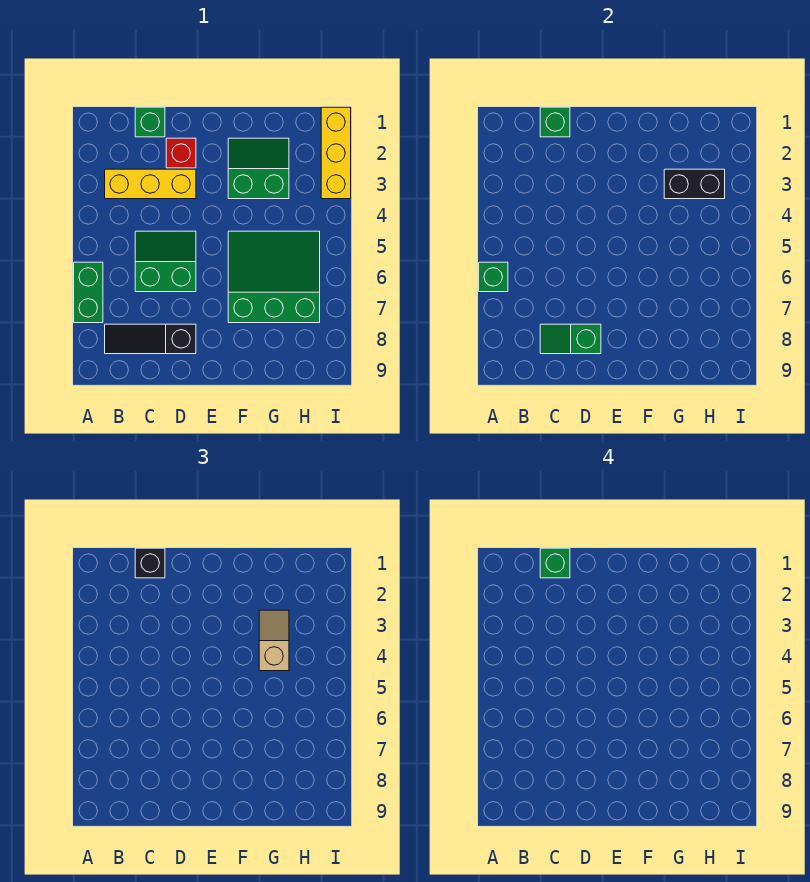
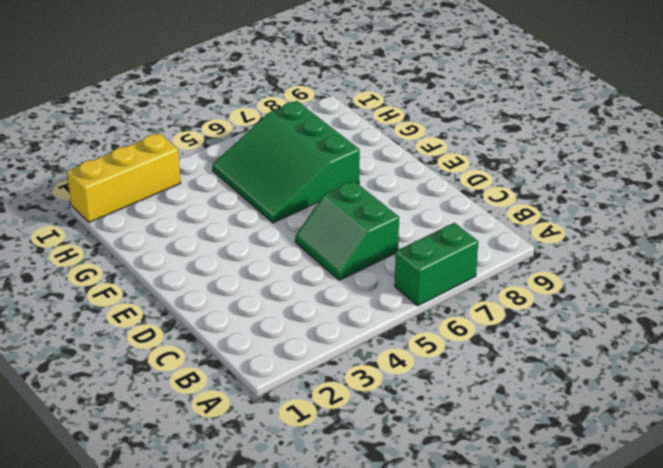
none -> yellow 1x3 brick [105,169,196,199]
none -> black 1x3 slope [105,324,196,354]
none -> green 1x1 brick [135,107,165,137]

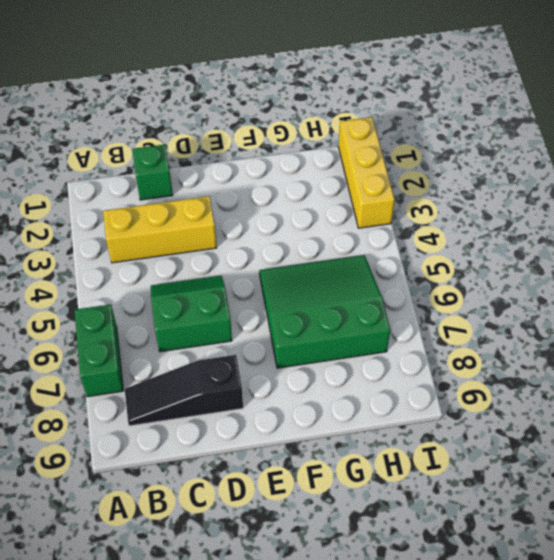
none -> red 1x1 brick [166,138,196,168]
none -> green 2x2 slope [228,138,289,199]
none -> green 1x1 brick [479,262,508,292]

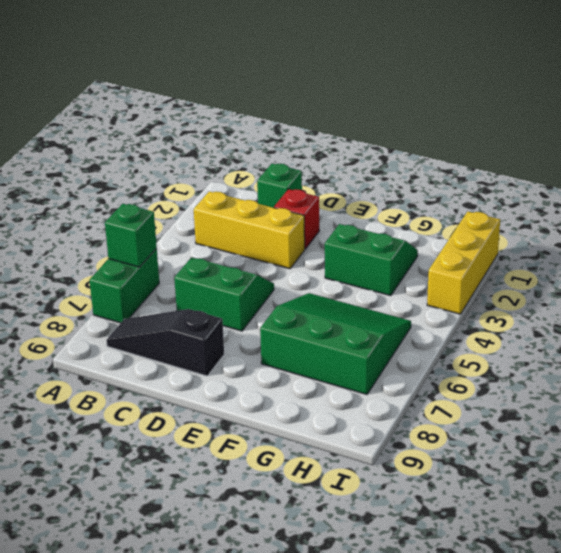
none -> green 1x1 brick [540,107,570,137]
none -> green 1x2 slope [540,324,601,354]
none -> black 1x2 brick [664,169,725,199]

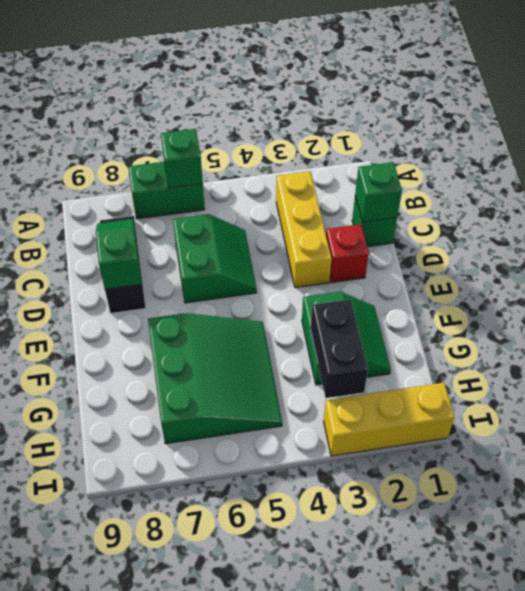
none -> black 1x1 brick [135,548,165,578]
none -> tan 1x2 slope [259,610,289,671]
none -> green 1x1 brick [540,548,570,578]

